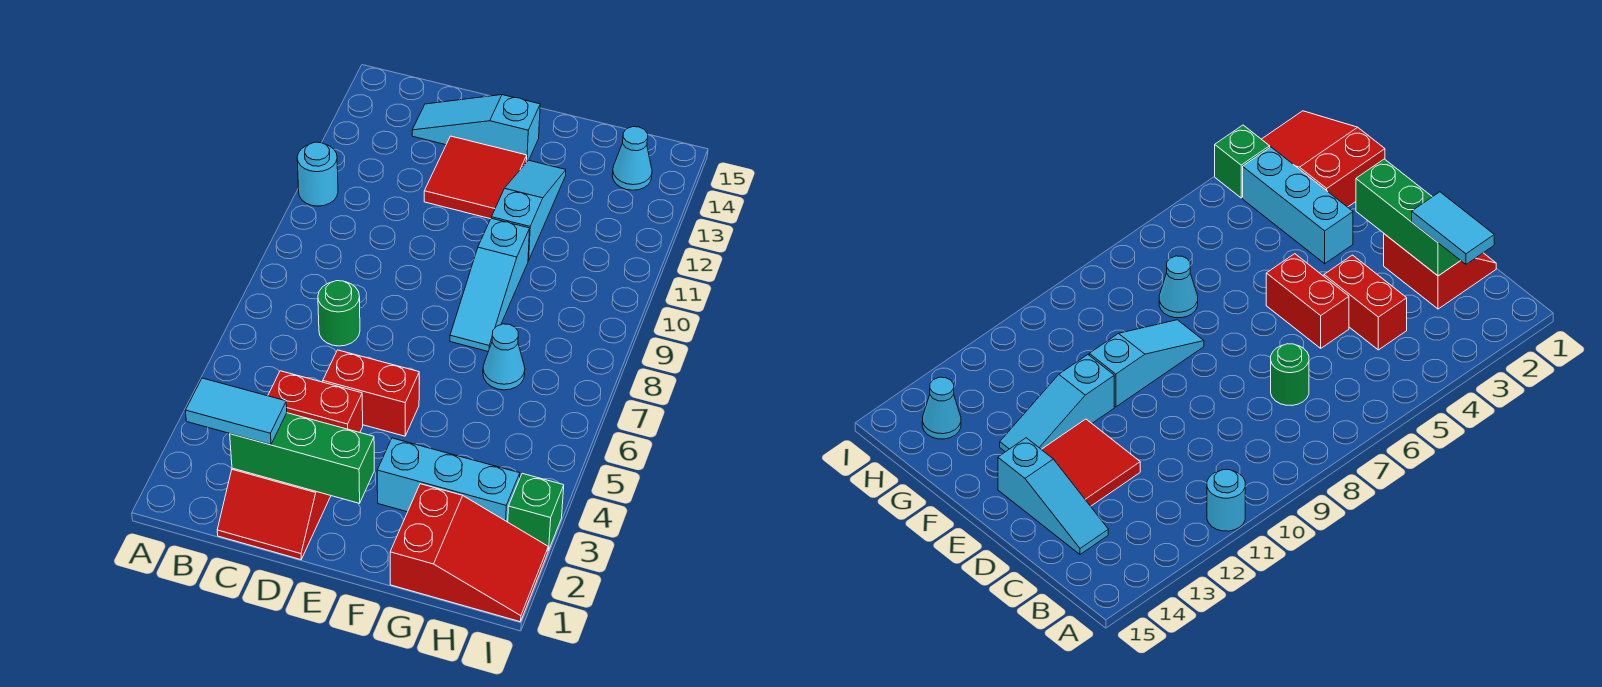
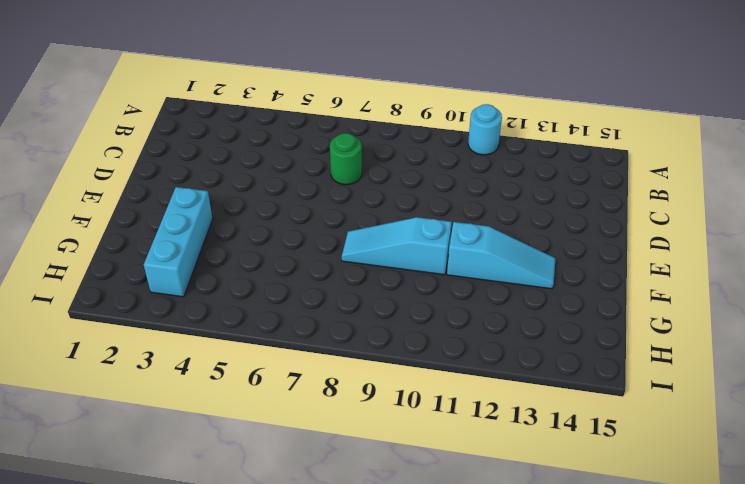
none -> red 2x2 slope [217,468,331,560]
none -> red 1x2 brick [268,371,363,432]
none -> cyan 1x3 slope [412,95,540,162]

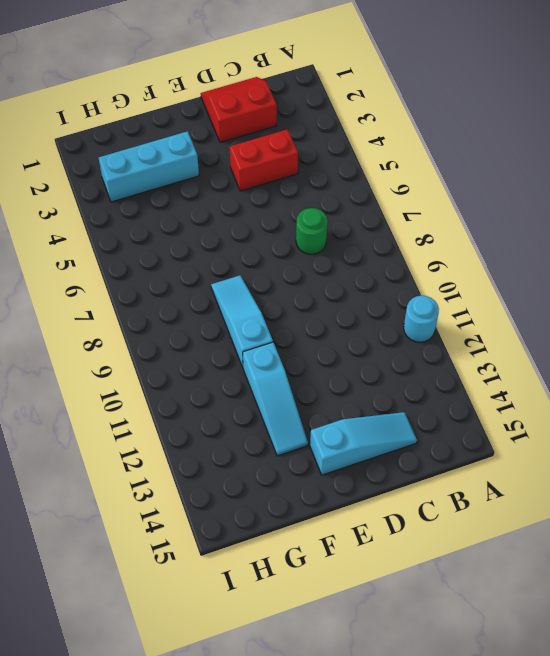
none -> red 1x2 brick [323,350,419,436]
none -> red 2x2 tile [424,136,527,219]
none -> red 2x3 slope [390,484,548,622]

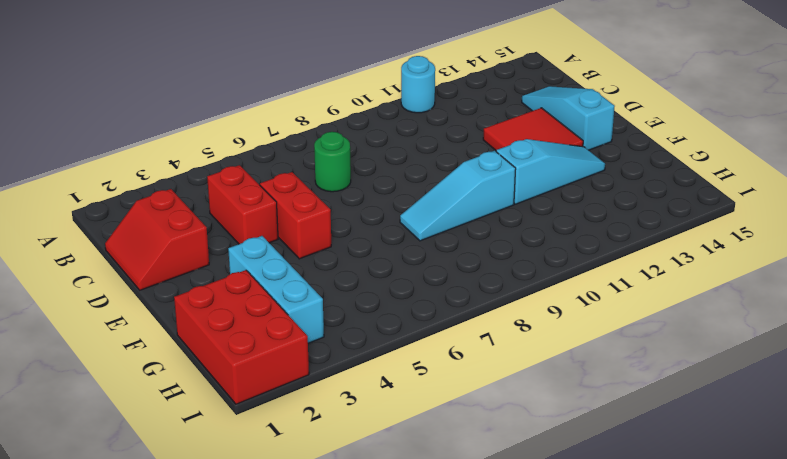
red 2x3 brick [174,270,309,404] -> red 2x3 slope [390,484,548,622]
none -> cyan 1x1 cone [483,324,525,390]
none -> cyan 1x1 cone [612,127,652,190]
none -> green 1x1 brick [508,473,564,551]

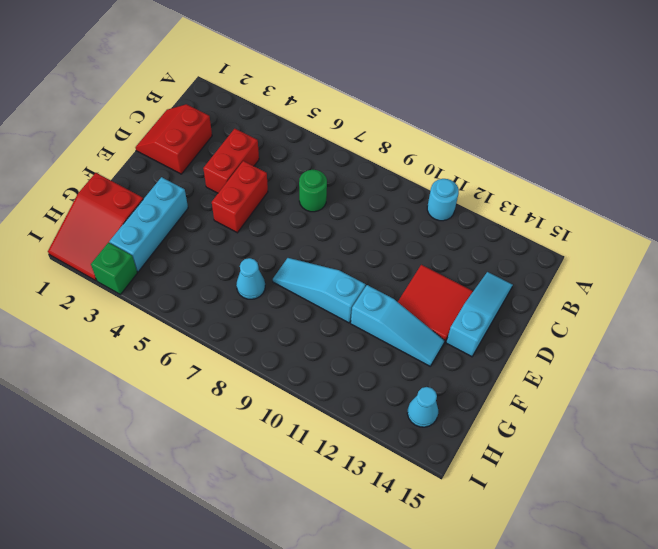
none -> green 1x3 brick [230,413,374,503]
none -> cyan 1x2 tile [185,378,287,445]

